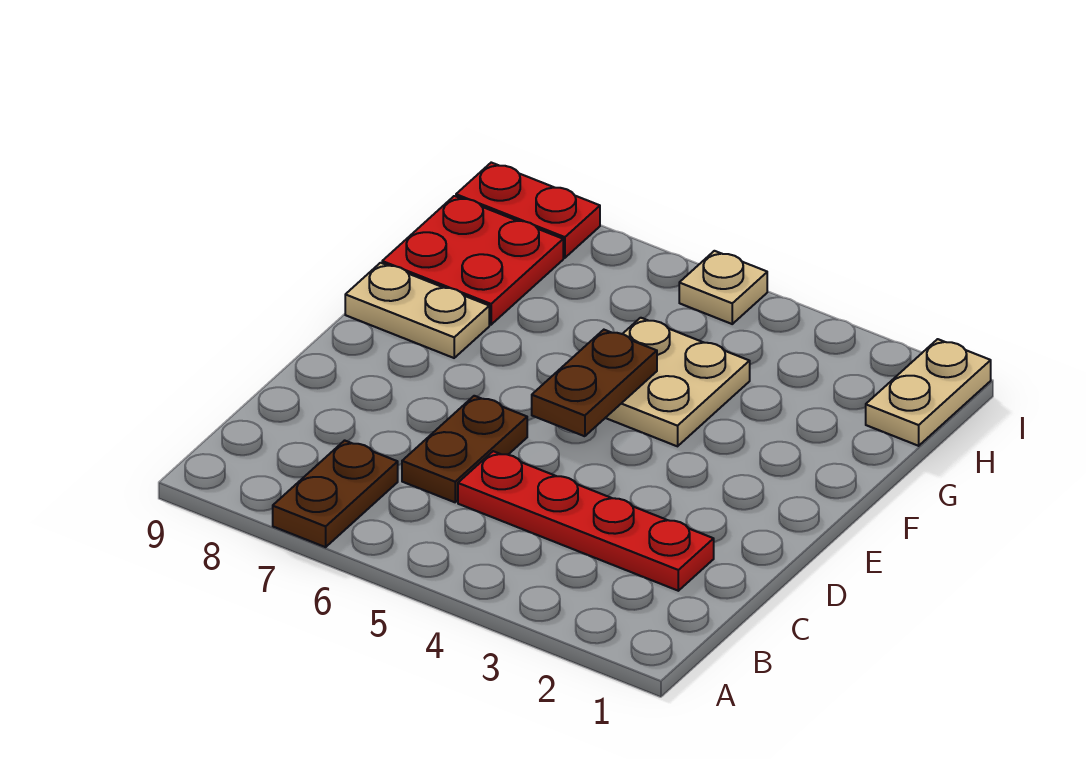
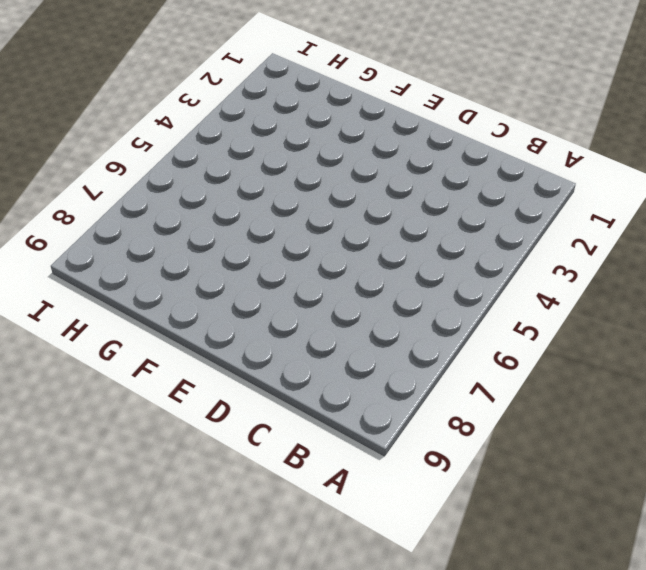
none -> brown 1x2 plate [273,440,398,547]
none -> red 1x4 plate [458,451,714,591]

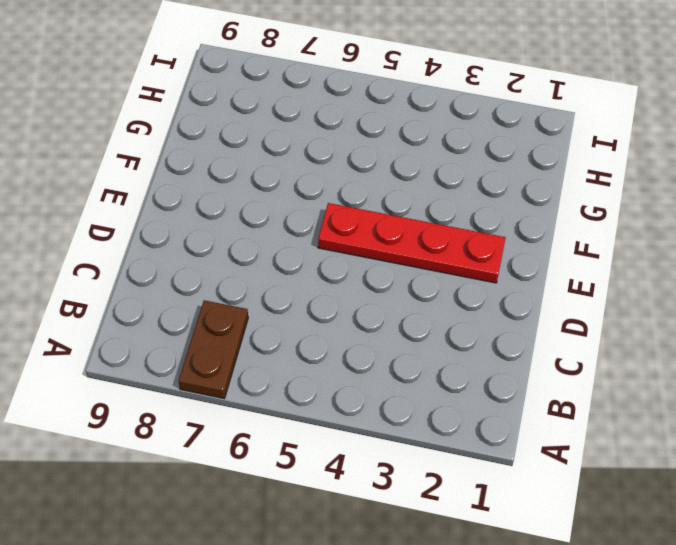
red 1x4 plate [318,203,506,283] -> red 1x4 plate moved to [458,451,714,591]
none -> brown 1x2 plate [402,396,527,502]
none -> tan 2x2 plate [606,318,750,446]

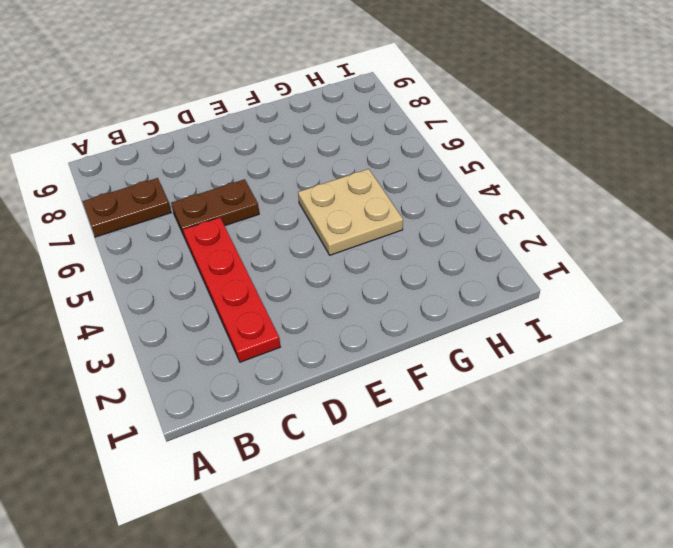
none -> tan 1x2 plate [345,263,489,358]
none -> red 2x2 plate [382,196,563,325]

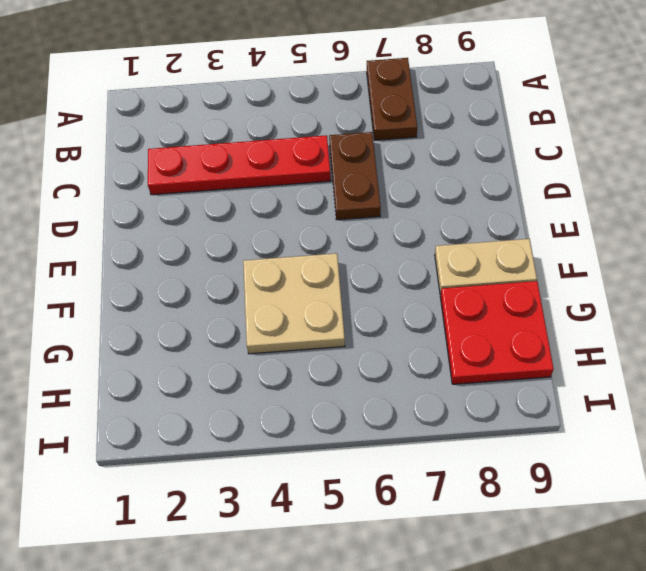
none -> tan 1x2 plate [866,339,991,446]
none -> tan 1x1 plate [679,251,767,324]

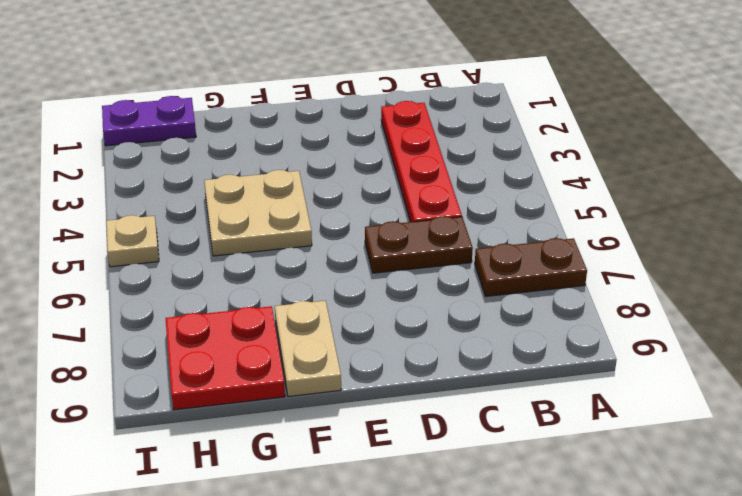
purple 1x2 plate [102,96,196,146] -> tan 1x2 plate [866,339,991,446]
none -> red 1x2 plate [456,163,600,258]
none -> brown 1x2 plate [532,330,657,436]

